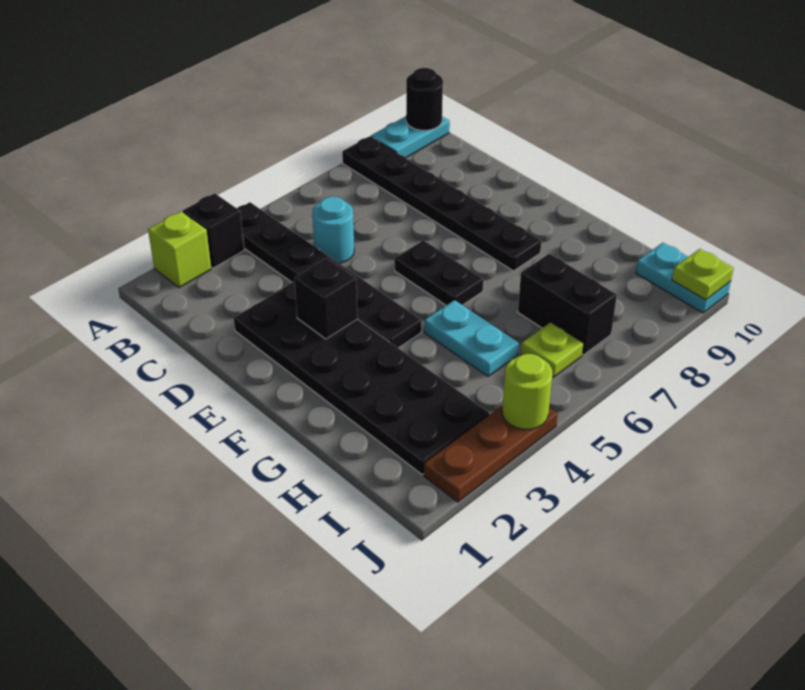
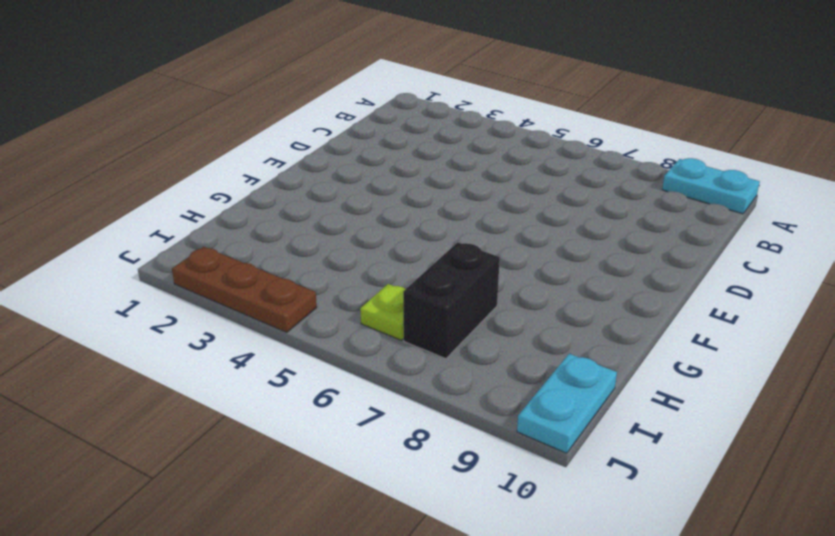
none -> lime 1x1 brick [148,212,211,288]
none -> black 1x1 brick [183,193,244,268]
none -> black 1x6 plate [237,202,422,348]

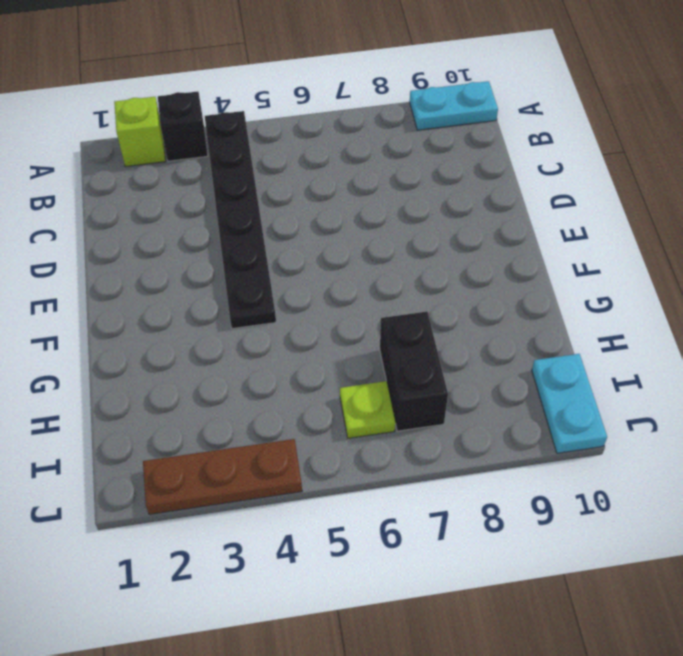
none -> black 1x6 plate [342,136,542,271]
none -> cyan 1x1 round brick [312,197,354,263]
none -> black 2x6 plate [234,281,489,475]

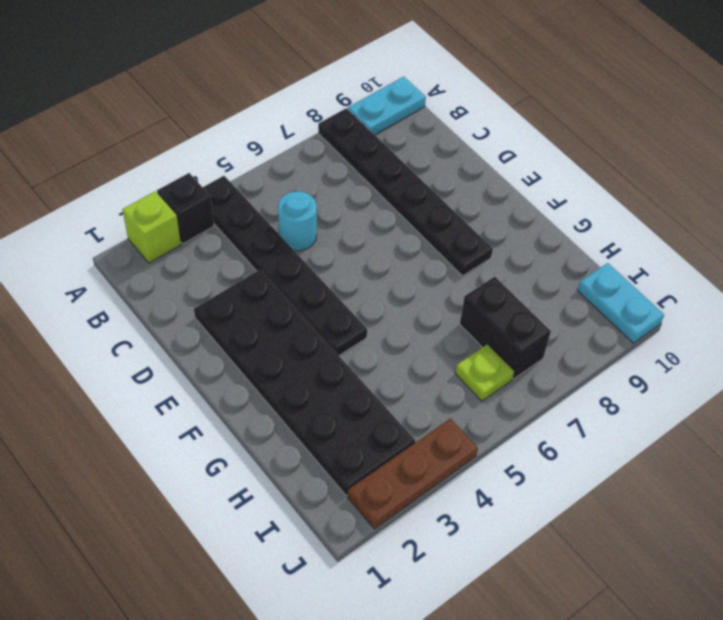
none -> black 1x2 plate [394,240,483,305]
none -> cyan 1x2 plate [424,300,519,376]
none -> black 1x1 round brick [406,68,443,130]

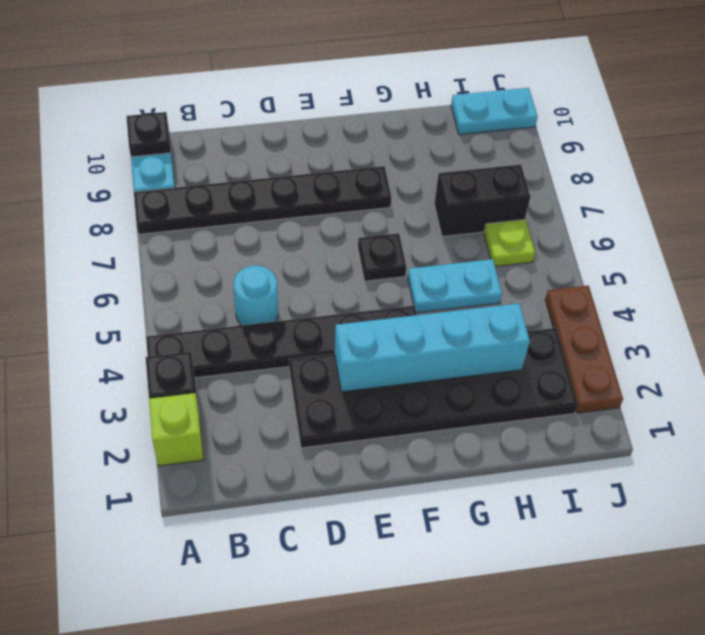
black 1x1 plate [126,112,171,157] -> black 1x1 round brick [406,68,443,130]
cyan 1x4 brick [335,303,530,392] -> black 1x1 brick [294,258,358,339]
black 1x1 plate [358,233,406,281] -> black 1x2 plate [394,240,483,305]
none -> lime 1x1 round brick [502,354,553,429]
none -> lime 1x1 plate [672,249,734,300]

